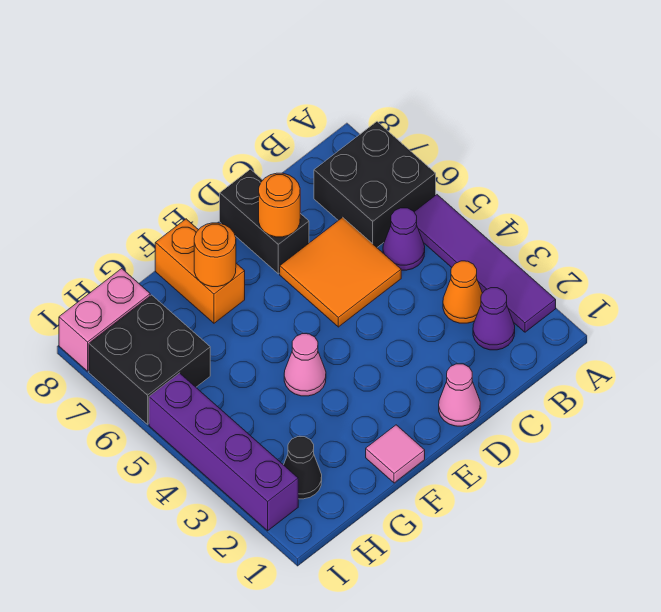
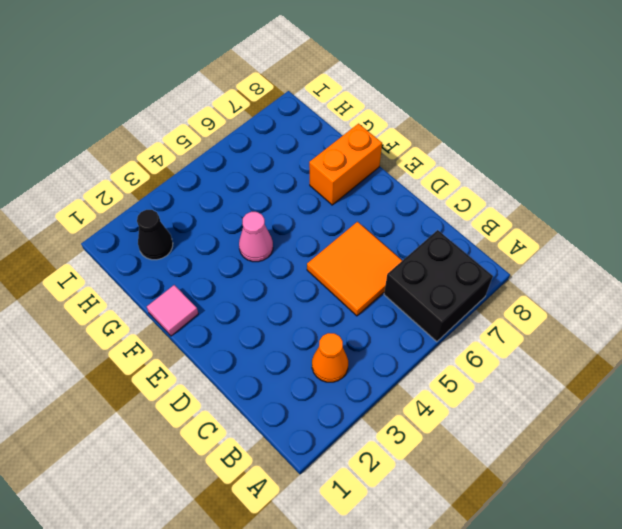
none -> purple 1x4 tile [414,195,556,332]
none -> purple 1x1 cone [473,288,515,350]
none -> purple 1x1 cone [383,208,425,270]

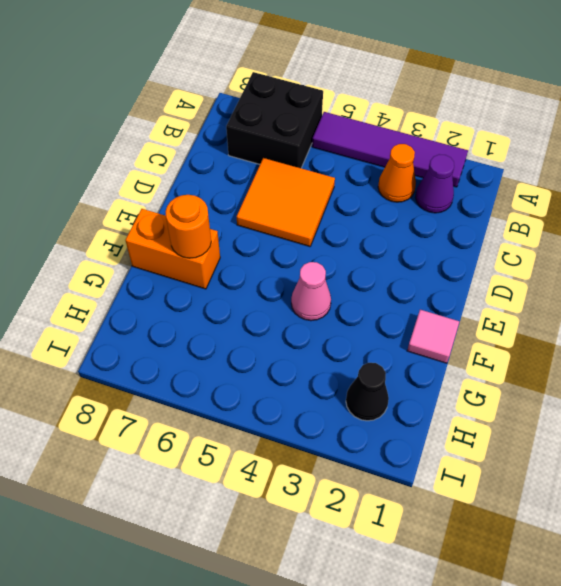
none -> purple 1x1 cone [383,208,425,270]
none -> pink 1x1 cone [439,364,480,426]
none -> black 1x2 brick [220,169,309,274]

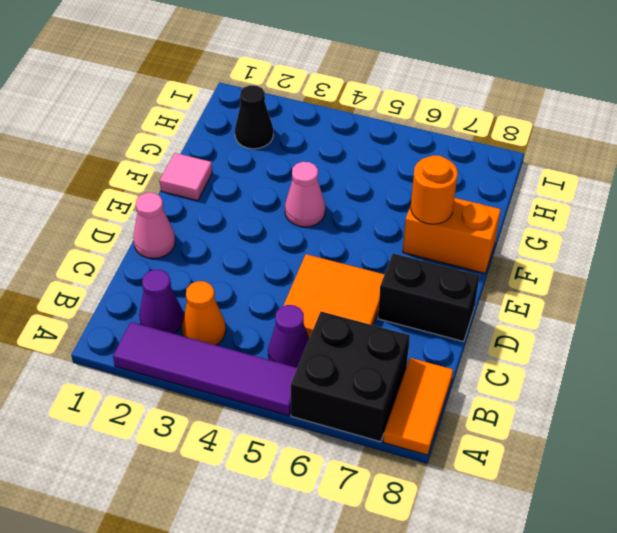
orange 1x2 tile [383,358,453,455] -> none
none -> black 2x2 brick [89,295,210,424]
none -> pink 1x2 brick [59,269,150,371]
none -> purple 1x4 brick [149,373,298,531]

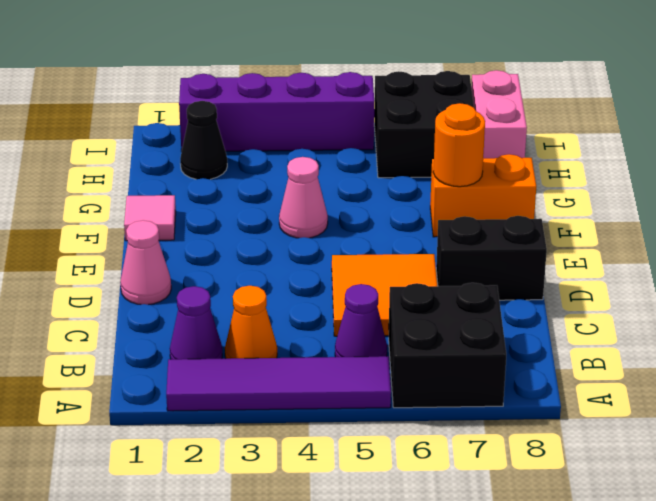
none -> orange 1x1 round brick [259,173,300,237]

